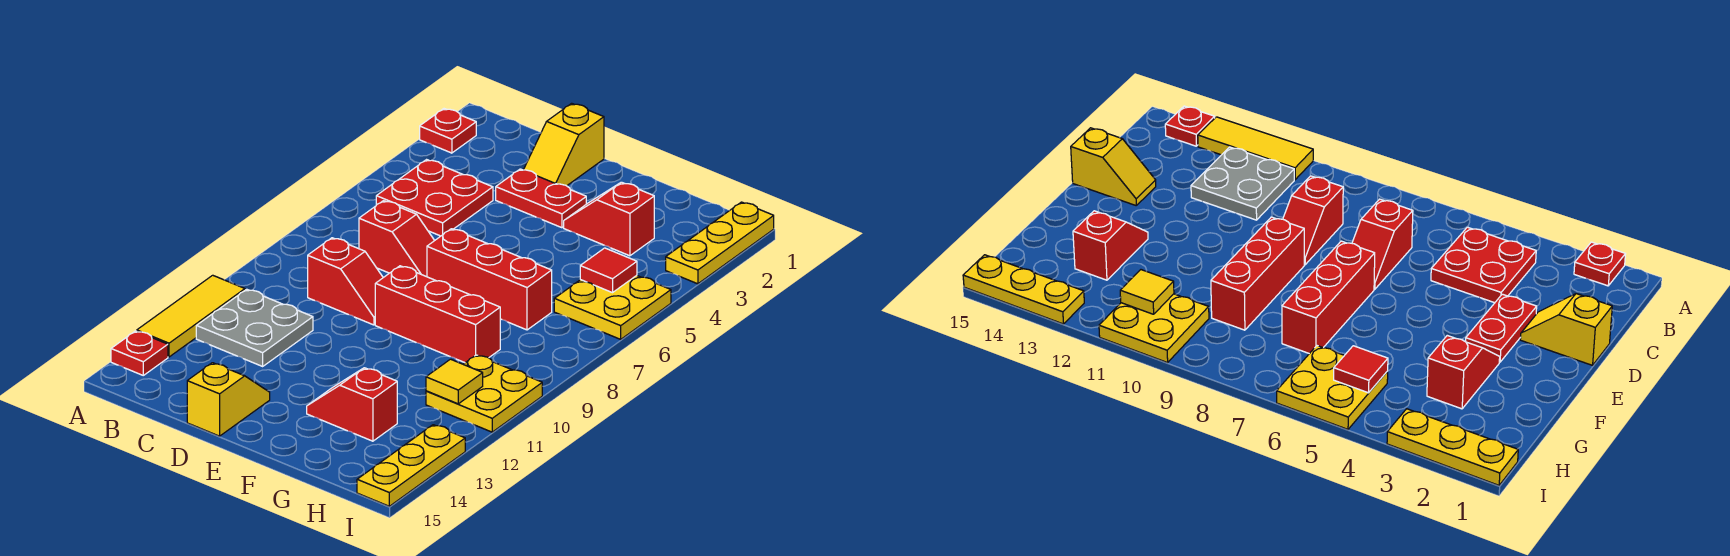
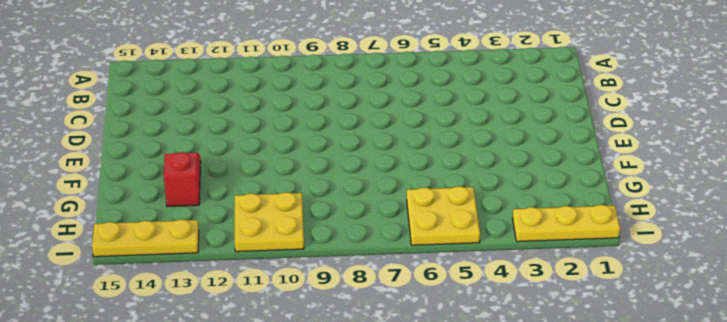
none -> red 1x1 plate [420,109,476,153]
none -> yellow 1x3 tile [137,275,245,357]
none -> red 1x1 plate [111,331,168,375]

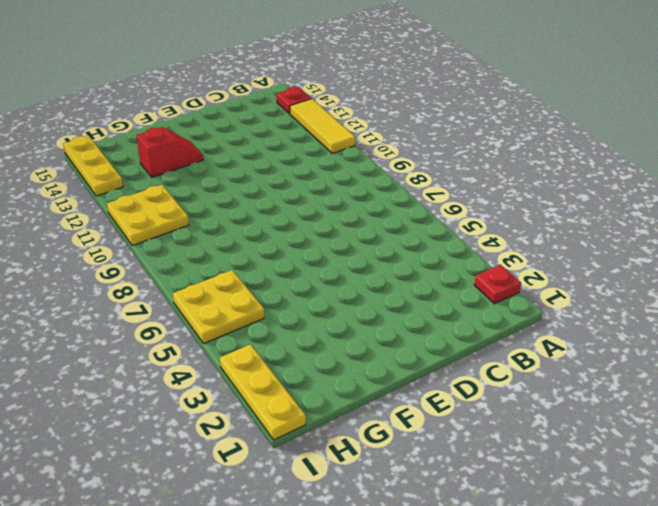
none -> red 2x2 plate [376,160,493,236]
none -> grey 2x2 plate [196,289,313,366]
none -> red 1x2 slope [359,201,435,277]

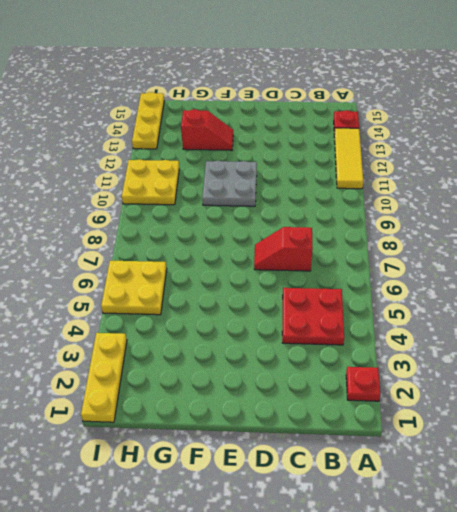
grey 2x2 plate [202,161,257,206] -> grey 2x2 plate moved to [196,289,313,366]
none -> red 1x2 slope [308,238,383,325]
none -> yellow 1x2 slope [524,103,604,186]
none -> red 1x2 plate [496,169,586,228]

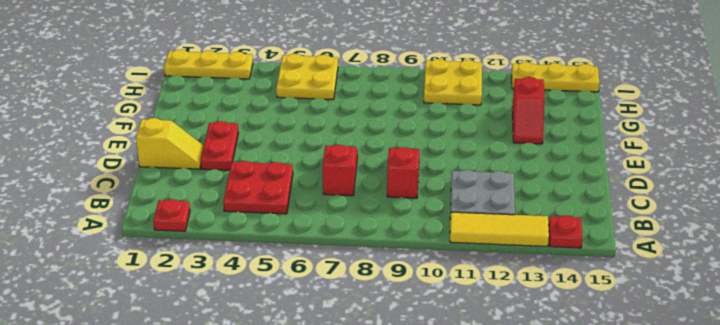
none -> yellow 1x2 slope [187,363,270,436]
none -> red 1x3 brick [427,229,552,330]
none -> red 1x3 brick [375,266,500,363]

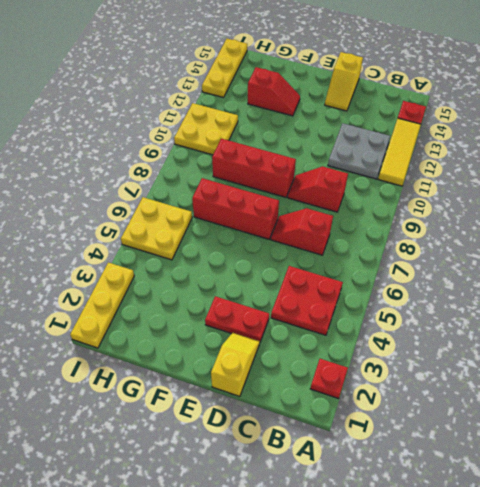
none -> red 1x2 slope [564,182,654,256]
none -> red 1x1 tile [580,248,637,293]
none -> yellow 1x1 tile [426,359,483,404]

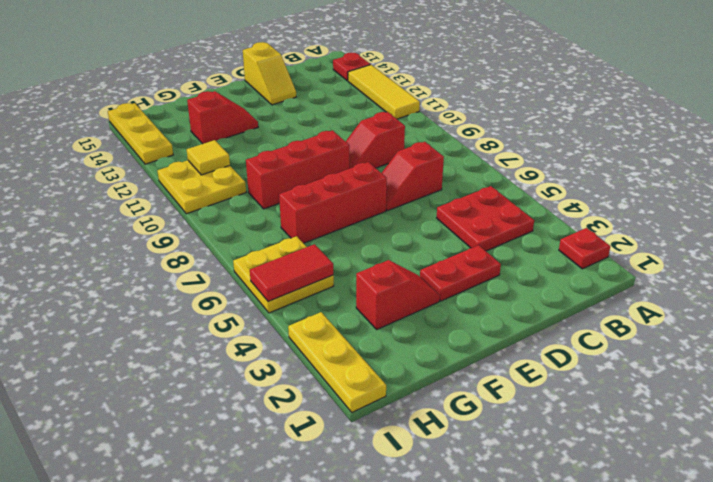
red 1x2 tile [250,244,333,302] -> red 1x1 tile [580,248,637,293]
none -> grey 2x2 plate [196,289,313,366]
none -> yellow 1x2 slope [524,103,604,186]

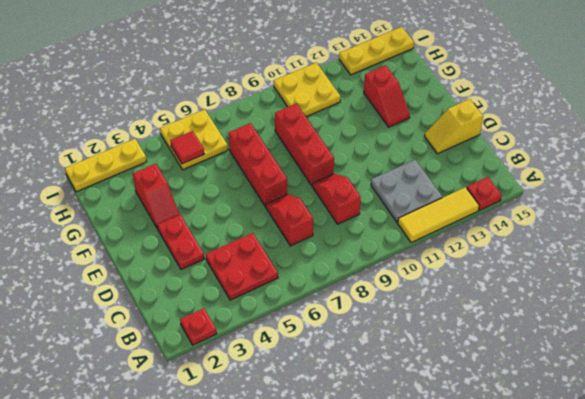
none -> yellow 1x2 slope [524,103,604,186]
none -> yellow 1x1 tile [426,359,483,404]

